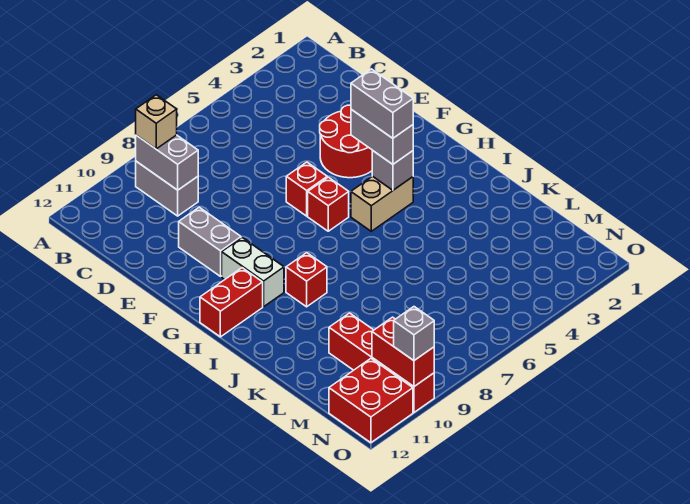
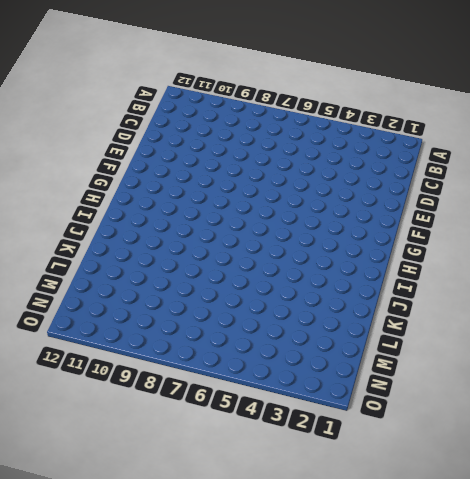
none -> grey 1x2 brick [136,161,198,216]
none -> red 2x2 round brick [320,105,372,178]
none -> grey 1x2 brick [179,207,241,276]

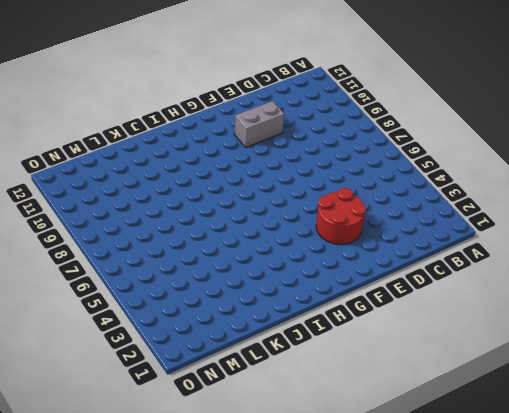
none -> grey 1x2 brick [136,161,198,216]
none -> red 1x1 brick [286,162,327,216]
none -> red 1x1 brick [308,177,349,231]

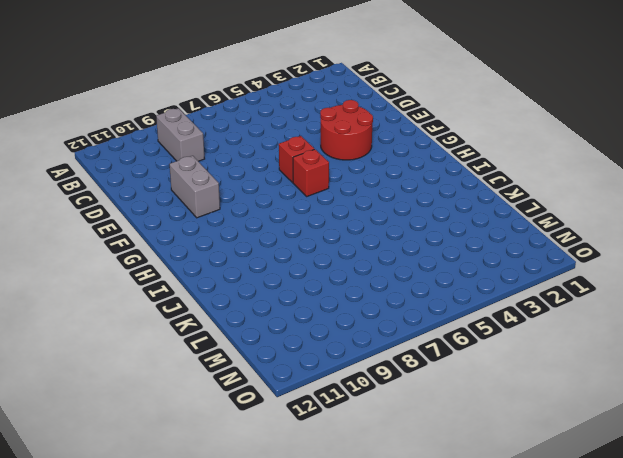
none -> white 1x2 brick [222,238,284,307]
none -> tan 1x2 brick [351,176,413,231]
none -> red 1x2 brick [200,268,263,337]

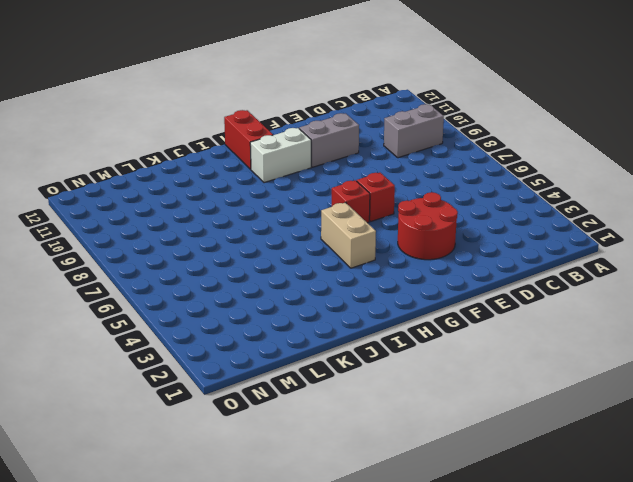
none -> red 1x1 brick [286,253,327,307]
none -> red 1x4 brick [329,313,434,412]
none -> red 2x2 brick [329,359,413,443]

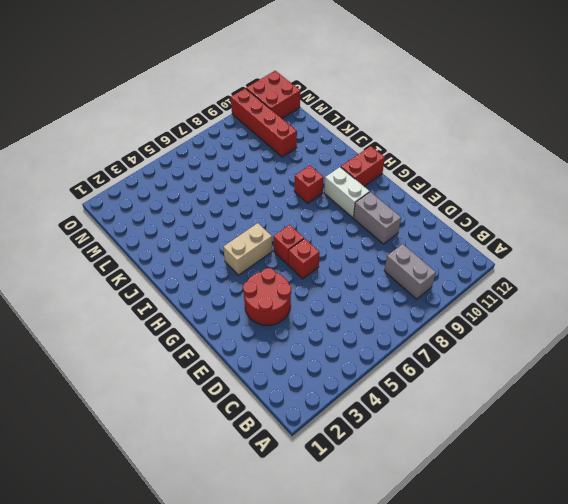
none -> grey 1x2 brick [136,135,198,190]
none -> grey 1x1 brick [372,150,413,190]
none -> red 1x2 brick [372,317,434,387]

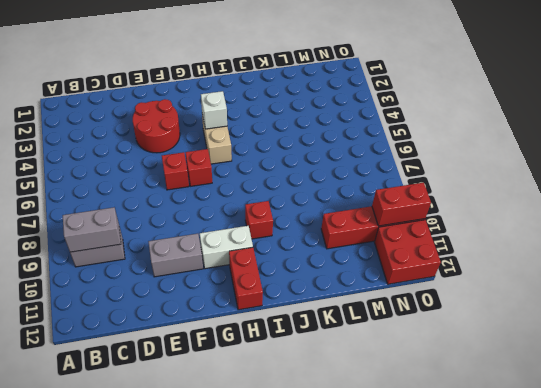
white 1x1 brick [201,91,227,129] -> grey 1x1 brick [372,150,413,190]
none -> tan 1x1 brick [136,95,177,149]
none -> grey 1x2 brick [351,109,413,164]
none -> grey 1x1 brick [394,307,434,361]

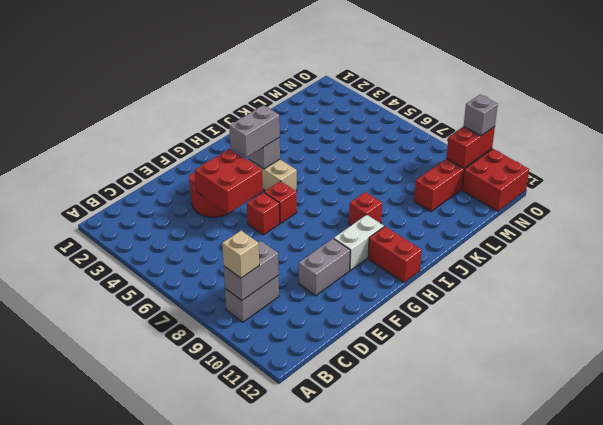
red 2x2 brick [195,149,263,213] -> none
none -> grey 1x2 brick [351,69,413,138]

